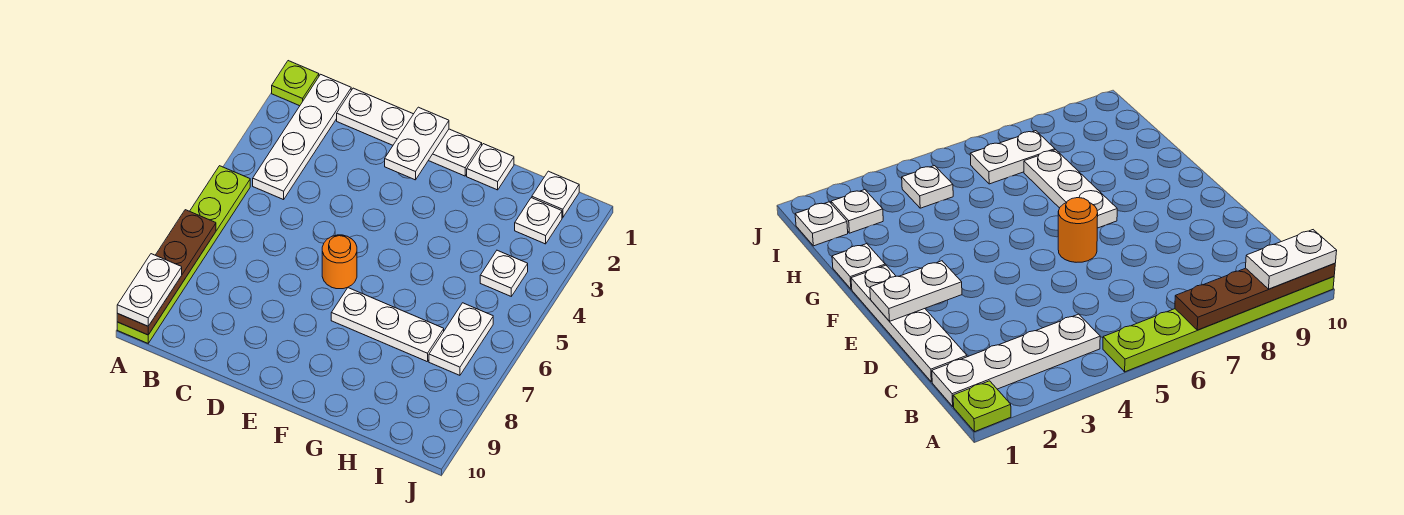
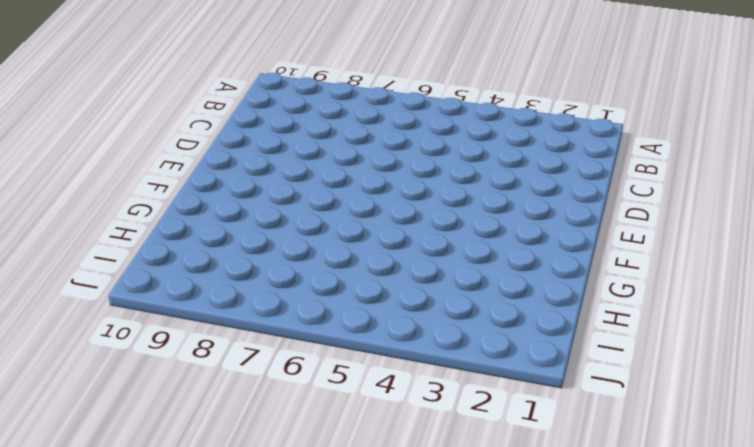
none -> lime 1x1 plate [272,61,319,106]
none -> lime 1x6 plate [117,166,250,343]
none -> white 1x4 plate [253,74,351,200]

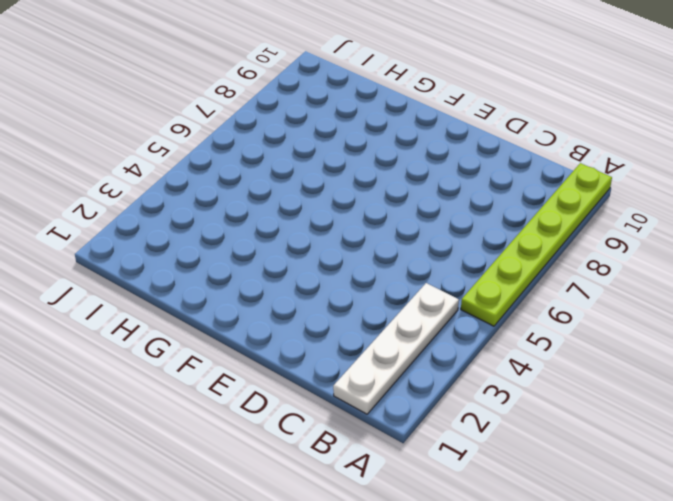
none -> lime 1x1 plate [272,61,319,106]
none -> white 1x4 plate [337,88,482,176]
none -> orange 1x1 round brick [322,235,357,289]

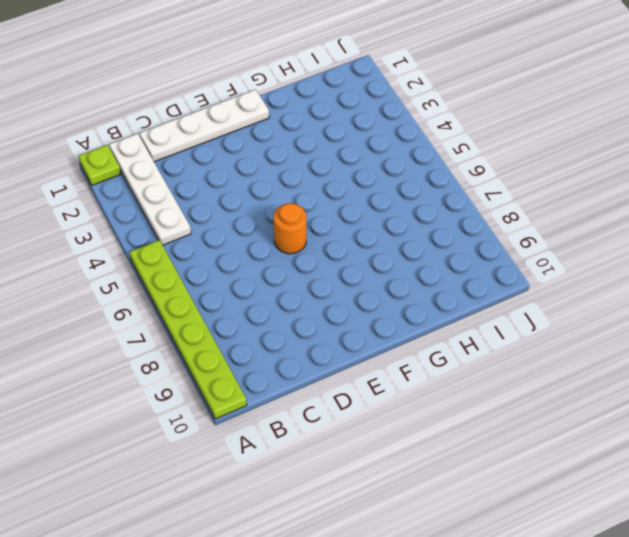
none -> white 1x3 plate [331,288,444,362]
none -> white 1x1 plate [467,144,514,190]
none -> white 1x1 plate [532,171,579,218]

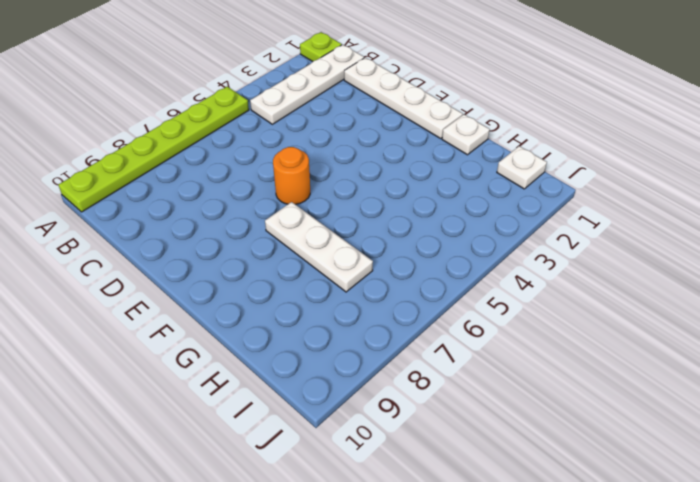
none -> white 1x1 plate [515,198,562,244]
none -> white 1x1 plate [480,250,528,296]
none -> white 1x2 plate [429,303,493,375]

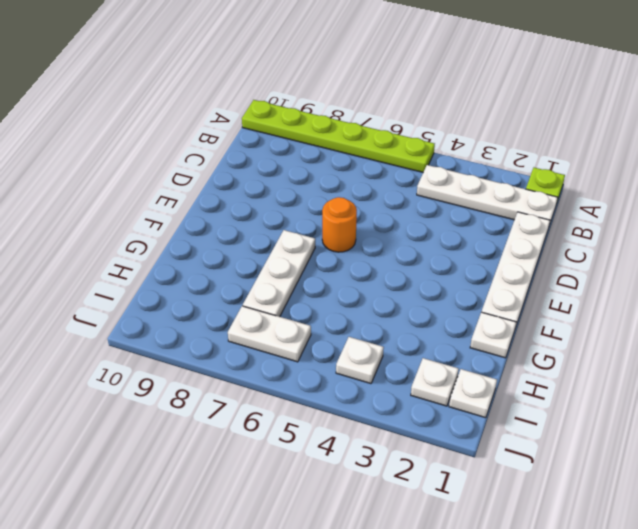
none -> brown 1x4 plate [117,210,216,335]
none -> white 1x2 plate [385,107,449,180]
none -> white 1x2 plate [117,254,182,326]

